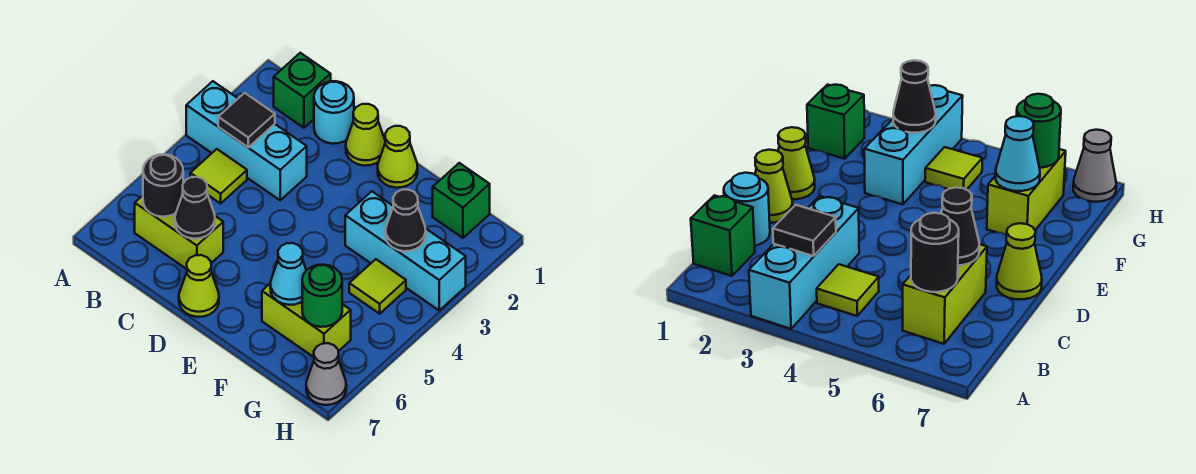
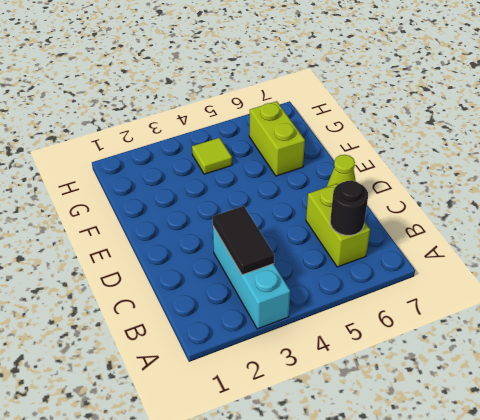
black 1x2 tile [213,206,274,275] -> black 1x1 tile [218,93,275,147]
none -> green 1x1 brick [274,53,331,128]
none -> lime 1x1 tile [190,149,247,203]
none -> cyan 1x1 round brick [314,81,354,144]

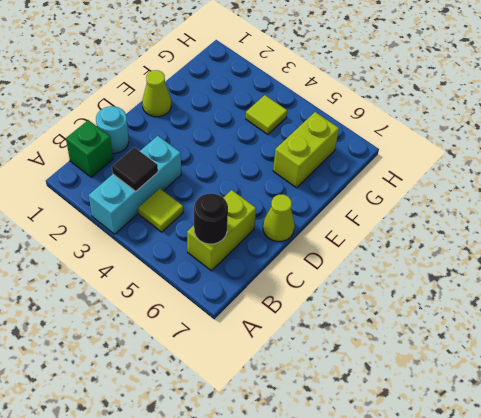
none -> lime 1x1 cone [346,104,385,166]
none -> cyan 1x3 brick [345,191,466,310]
none -> green 1x1 brick [433,163,490,238]

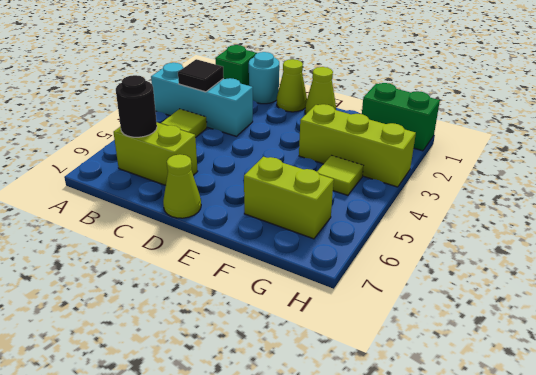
lime 1x3 brick [299,104,416,187] -> cyan 1x3 brick [345,191,466,310]
green 1x2 brick [362,83,440,151] -> green 1x1 brick [433,163,490,238]
none -> grey 1x1 cone [306,343,346,405]
none -> black 1x1 cone [175,177,215,239]
none -> cyan 1x1 cone [270,243,307,305]

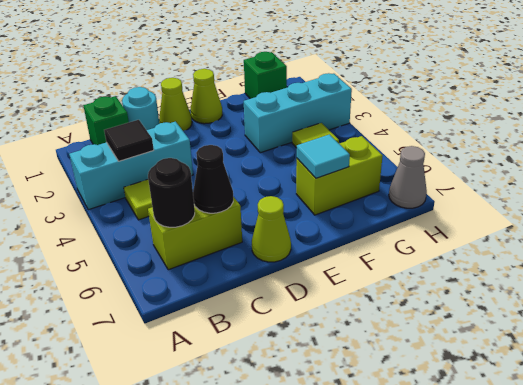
cyan 1x1 tile [297,134,350,178] -> cyan 1x1 cone [270,243,307,305]
none -> black 1x1 cone [386,189,426,251]
none -> green 1x1 round brick [302,265,342,327]

